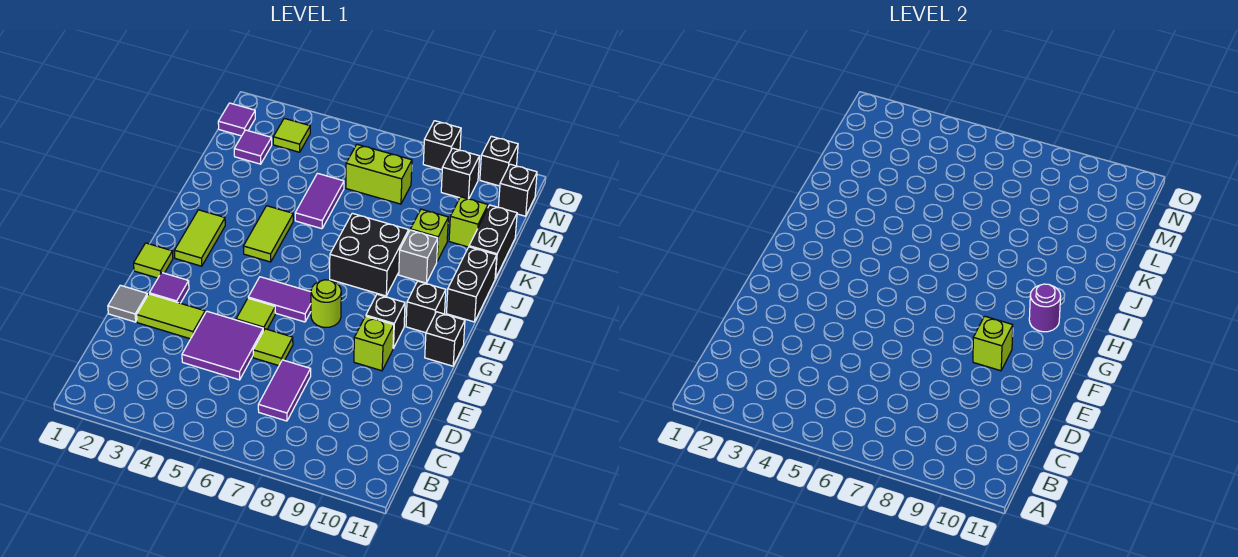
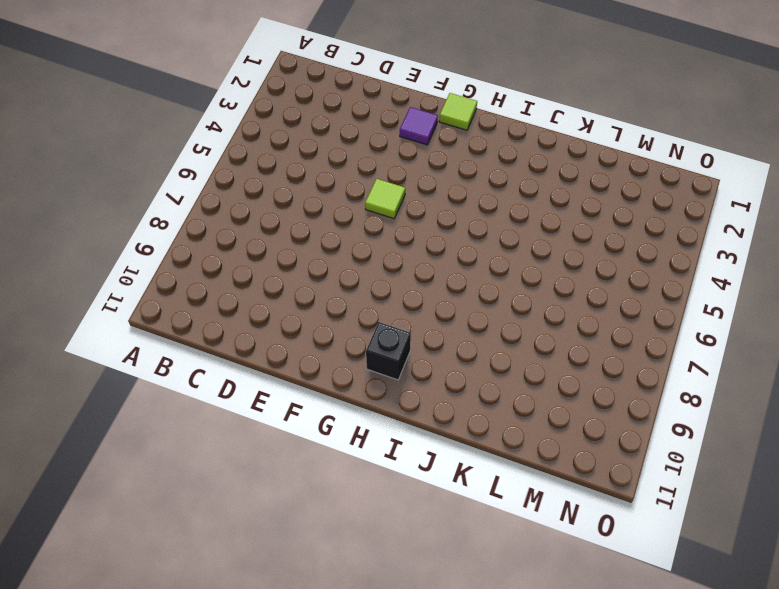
none -> purple 1x2 tile [258,360,311,421]
none -> purple 2x2 tile [182,311,263,380]
none -> grey 1x1 tile [108,285,148,322]
none -> lime 1x2 tile [137,294,205,339]

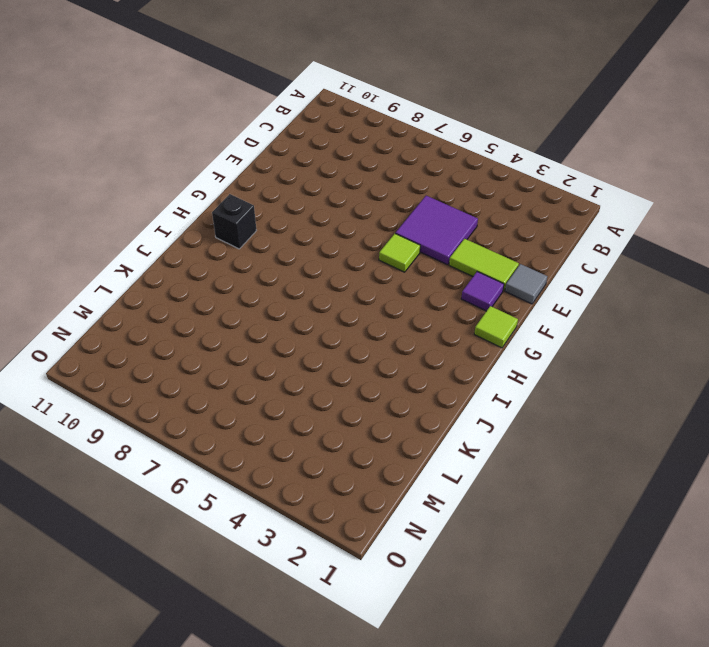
none -> purple 1x2 tile [258,360,311,421]
none -> lime 1x1 tile [253,329,293,366]
none -> lime 1x1 brick [354,316,394,371]
none -> purple 1x2 tile [248,277,311,322]

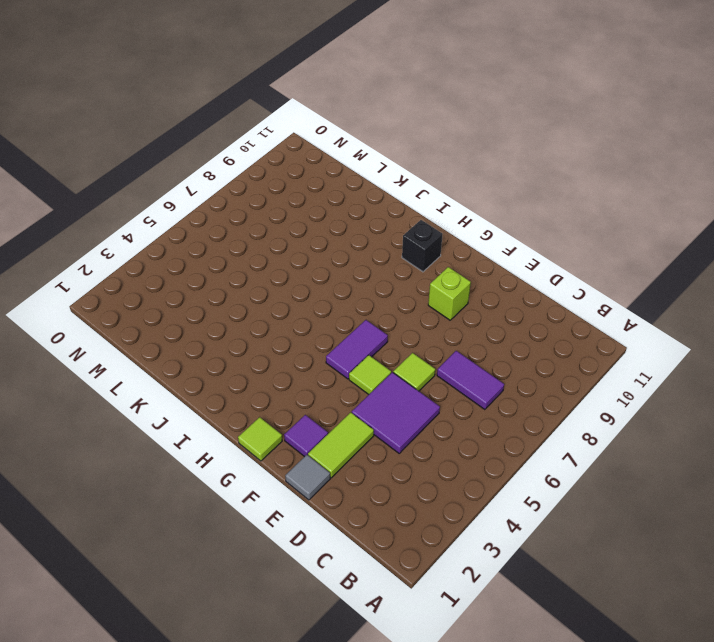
none -> lime 1x1 round brick [311,280,341,327]
none -> black 1x1 brick [366,294,405,348]
none -> black 1x1 brick [425,312,465,366]
none -> lime 1x2 tile [174,210,225,266]

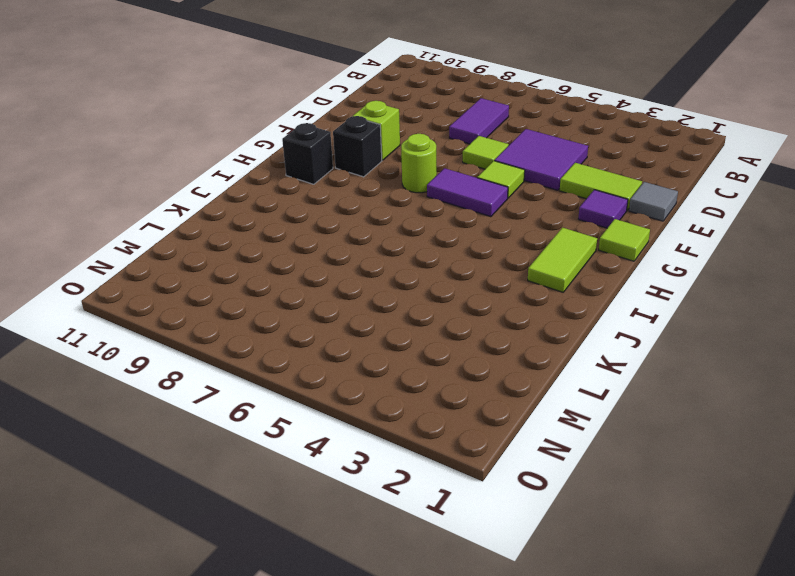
none -> black 1x1 brick [425,312,465,366]
none -> lime 1x2 tile [243,206,293,262]
none -> black 2x2 brick [330,213,409,296]
none -> black 1x2 brick [447,247,497,322]

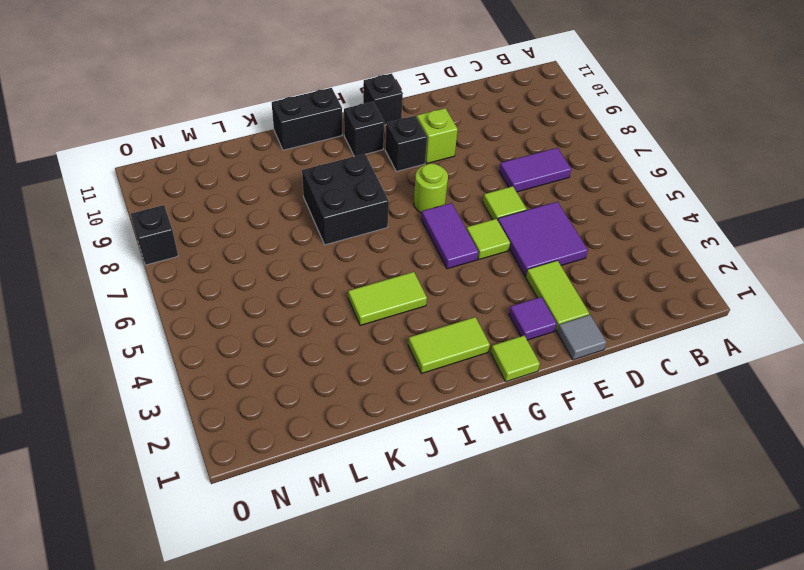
none -> grey 1x1 brick [399,230,438,283]
none -> purple 1x2 tile [295,173,344,229]
none -> lime 1x1 brick [411,209,448,261]
none -> black 1x2 brick [469,205,517,279]

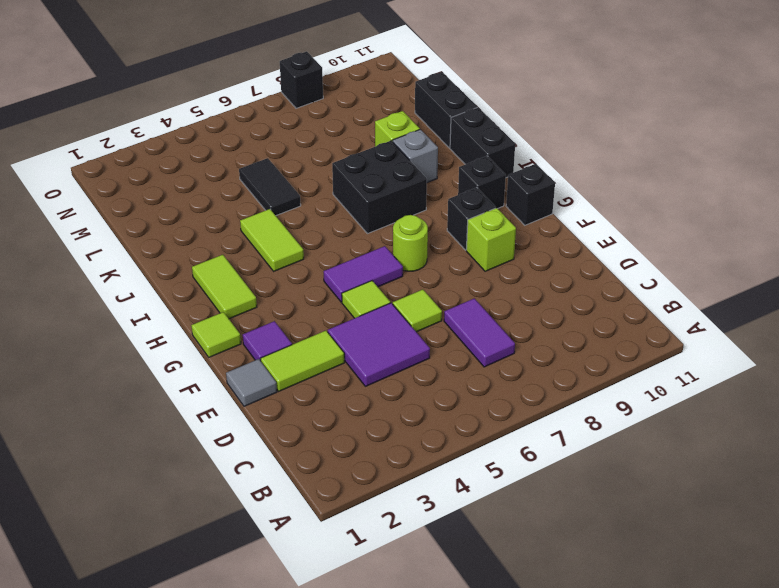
black 1x2 tile [239,158,301,216] -> purple 1x2 tile [295,173,344,229]
none -> lime 1x1 brick [449,197,488,247]
none -> purple 1x1 tile [234,130,272,164]
none -> lime 1x2 brick [346,144,412,204]
none -> purple 1x1 tile [218,103,255,136]

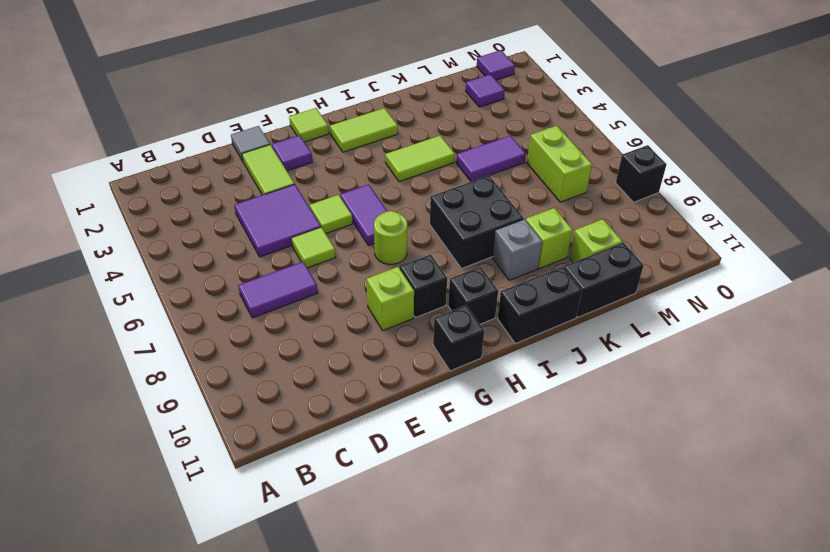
none -> lime 1x1 tile [273,118,310,152]
none -> black 1x1 brick [441,148,479,199]
none -> black 1x1 brick [498,164,537,216]
none -> black 1x1 brick [480,136,518,186]

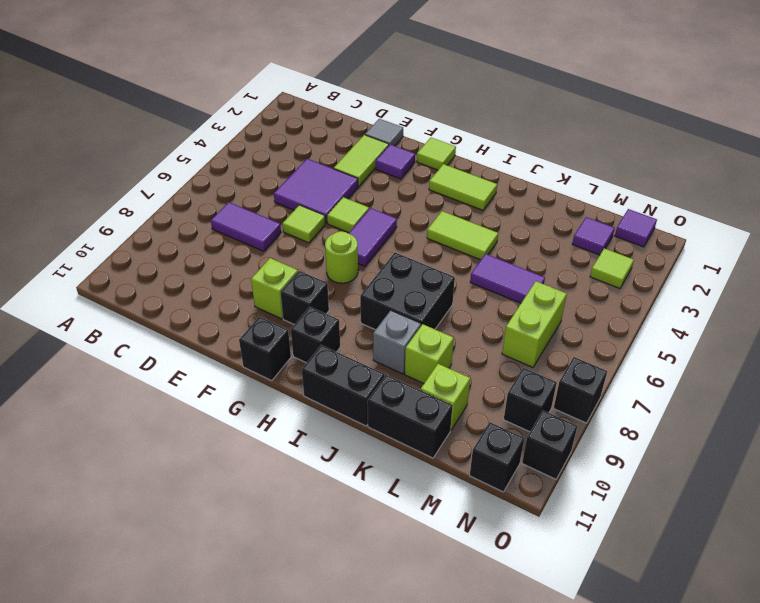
none -> lime 1x1 brick [973,316,1013,371]
none -> purple 1x1 round brick [1029,284,1061,332]

